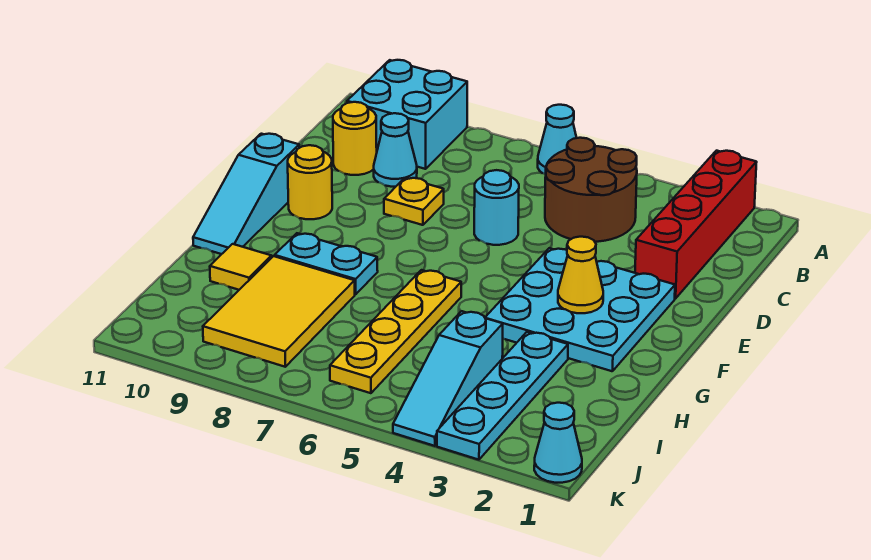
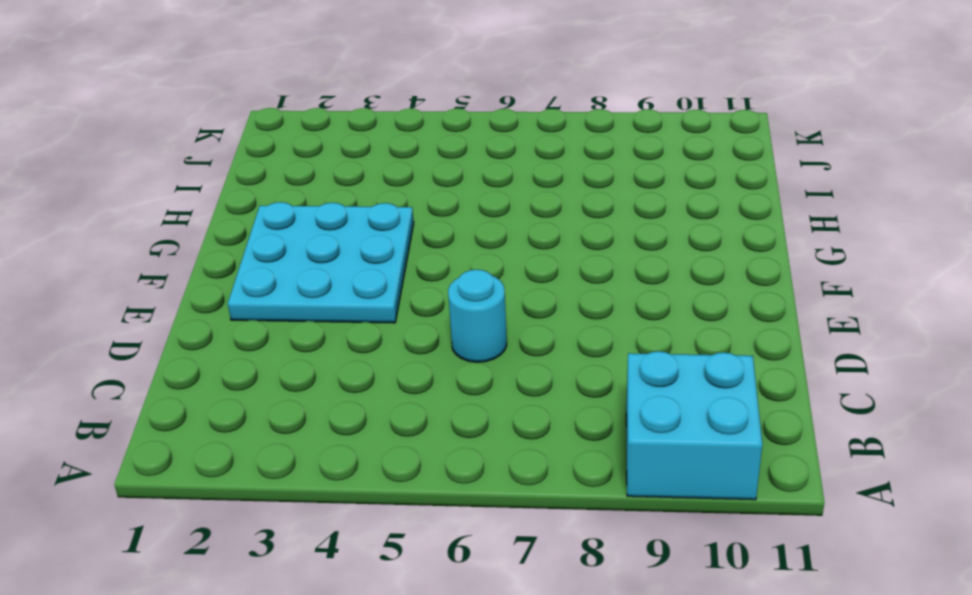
none -> red 1x4 brick [635,151,757,299]
none -> cyan 1x1 cone [538,105,576,174]
none -> brown 2x2 round brick [545,138,637,242]

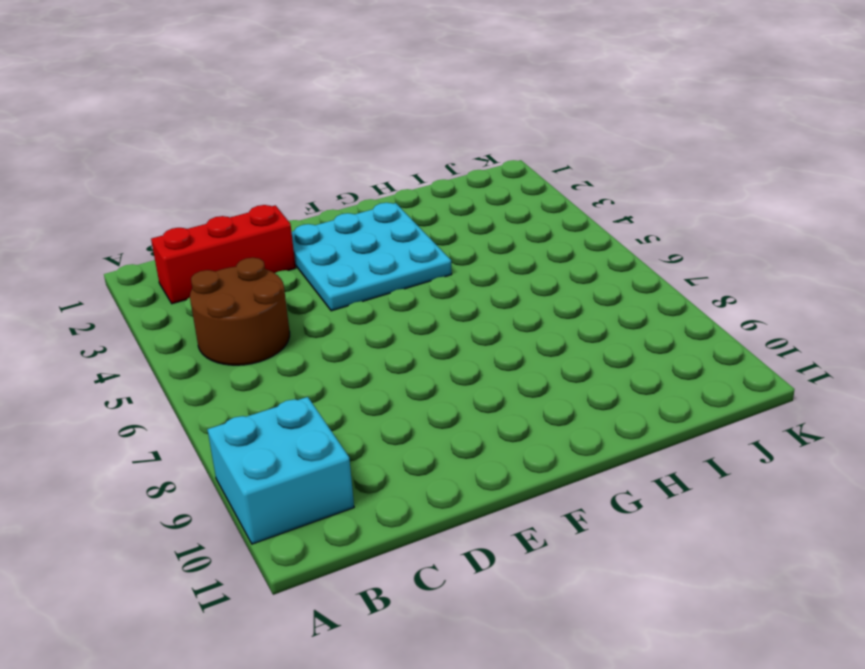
red 1x3 brick [151,205,296,304] -> red 1x4 brick [635,151,757,299]
none -> cyan 1x1 cone [538,105,576,174]
none -> cyan 1x1 cone [374,113,417,187]
none -> yellow 1x1 round brick [333,102,377,175]

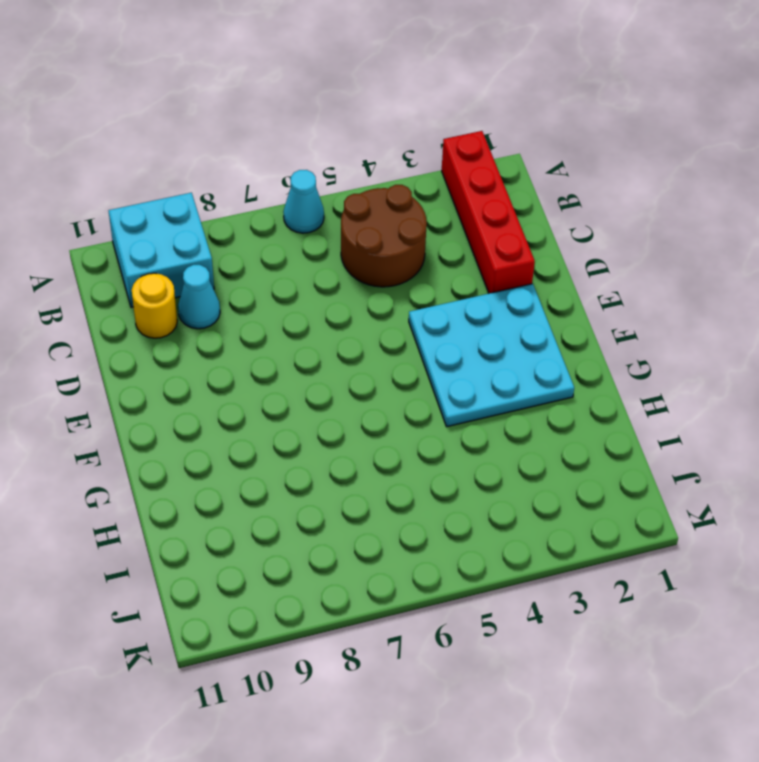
none -> cyan 1x1 round brick [474,170,519,245]
none -> yellow 1x1 plate [384,178,444,225]
none -> yellow 1x1 round brick [288,145,332,219]

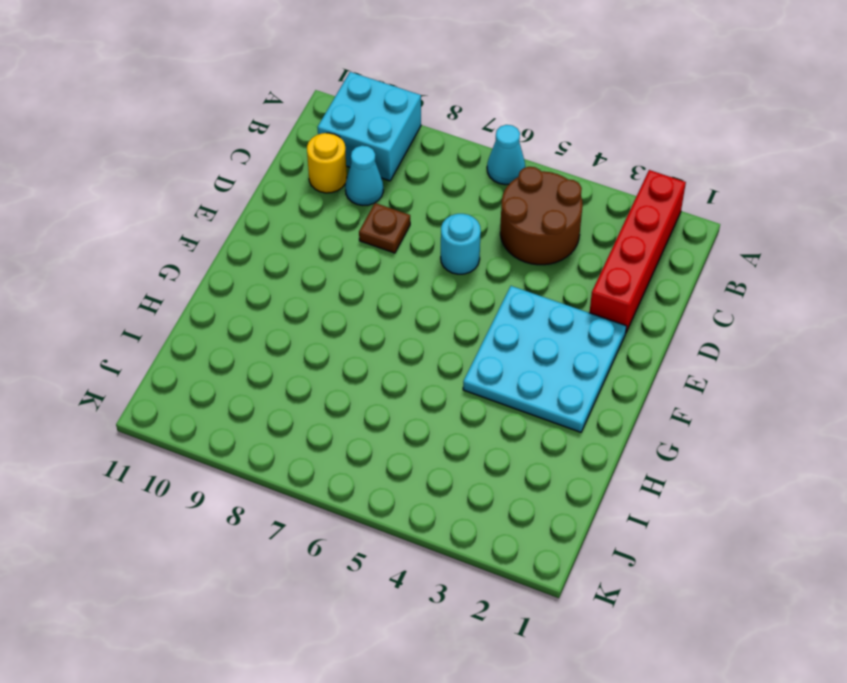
brown 1x1 plate [359,203,410,253] -> yellow 1x1 plate [384,178,444,225]
none -> yellow 1x1 round brick [288,145,332,219]
none -> cyan 1x3 slope [193,134,299,254]
none -> yellow 1x4 plate [330,270,461,393]

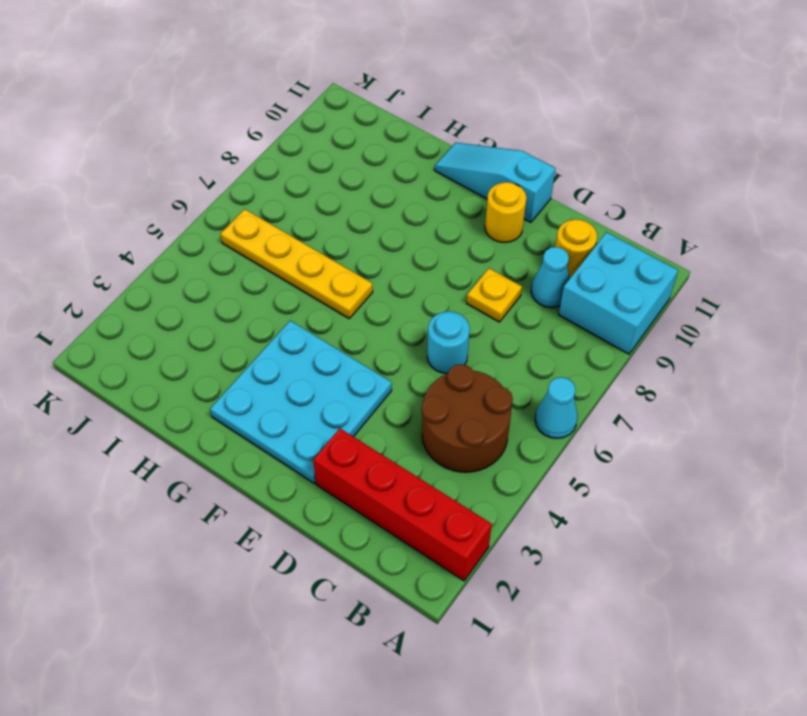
none -> cyan 1x2 plate [275,233,378,294]
none -> cyan 1x4 plate [437,332,568,460]
none -> yellow 2x3 tile [203,256,355,367]

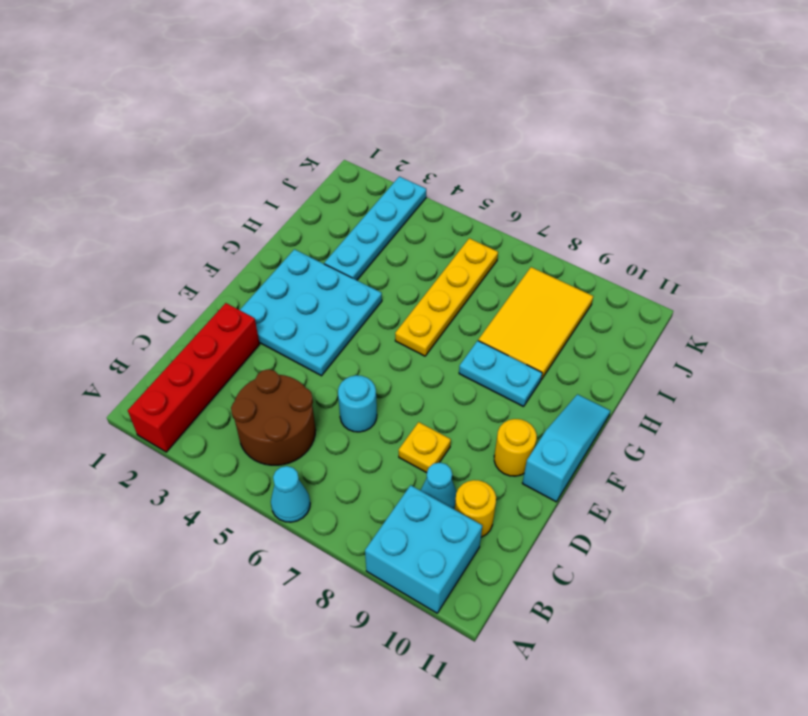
none -> yellow 1x1 tile [210,244,272,290]
none -> cyan 1x3 slope [393,311,503,446]
none -> cyan 1x1 cone [534,403,582,483]

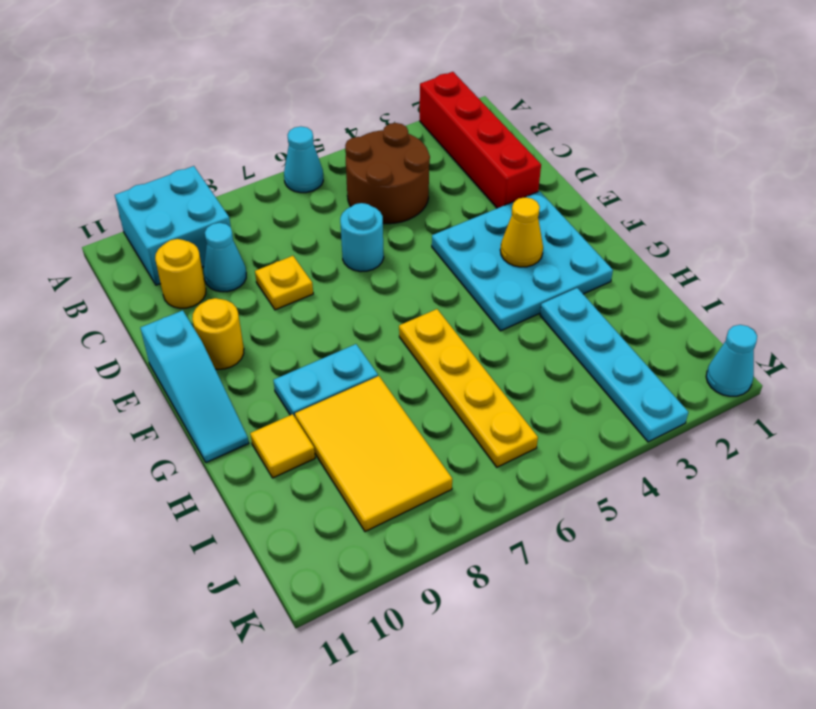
none -> cyan 1x3 slope [393,311,503,446]

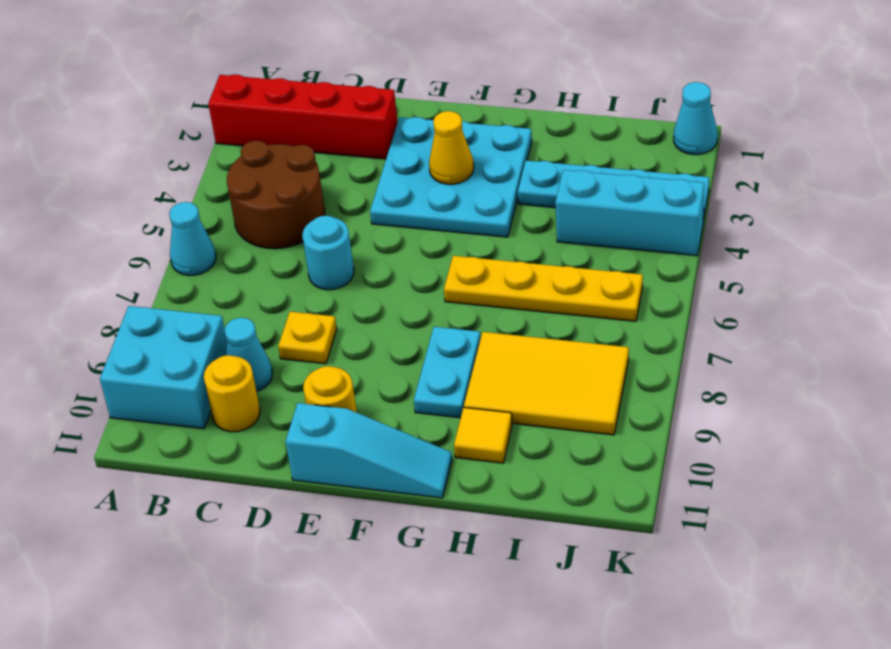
cyan 1x3 brick [555,170,704,256] -> cyan 1x3 slope [393,311,503,446]

